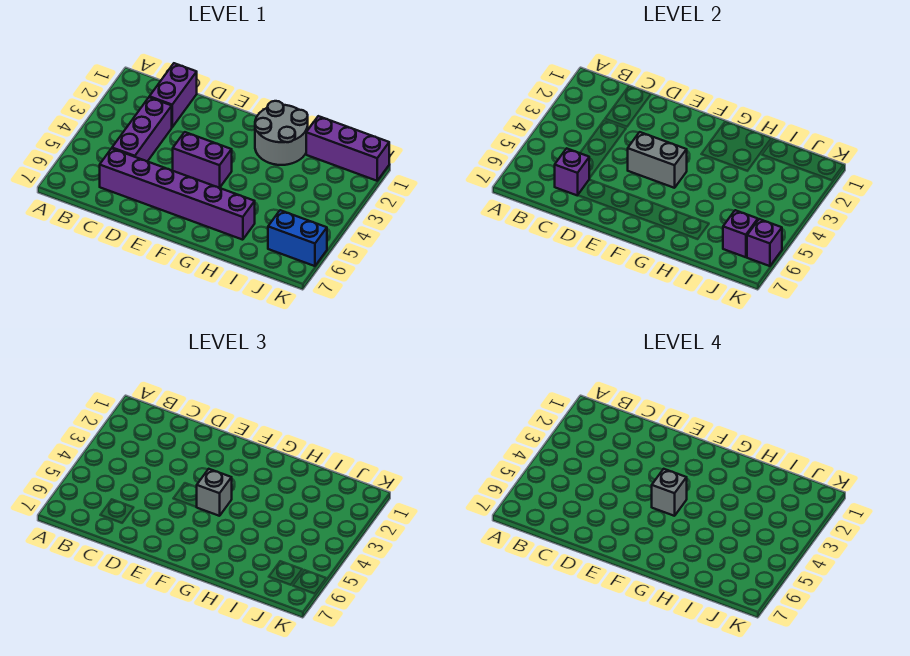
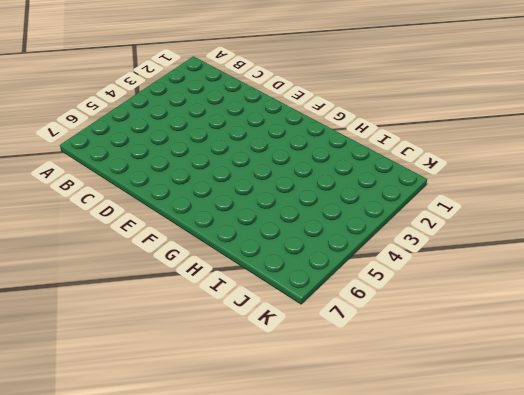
none -> purple 1x2 brick [149,63,197,127]
none -> purple 1x3 brick [112,97,172,161]
none -> purple 1x6 brick [100,148,255,240]

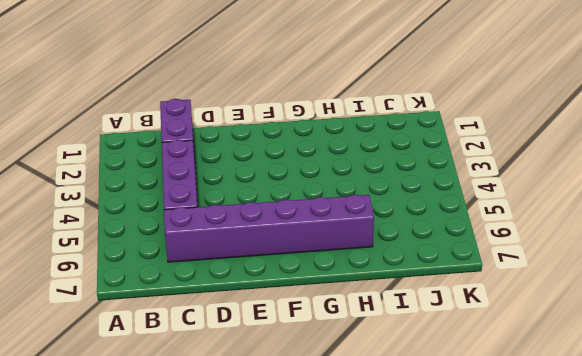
none -> purple 1x2 brick [173,132,232,188]
none -> grey 2x2 round brick [255,101,308,165]
none -> purple 1x3 brick [306,116,389,181]

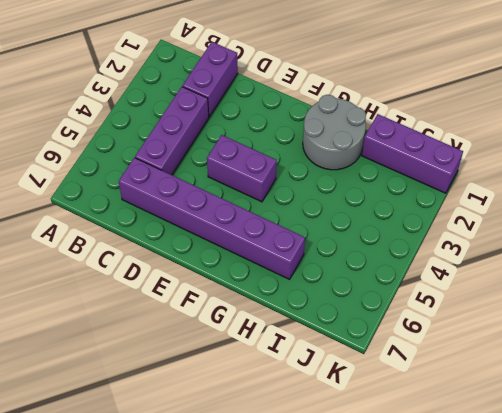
none -> blue 1x2 brick [268,210,327,266]
none -> purple 1x1 brick [555,148,589,196]
none -> grey 1x2 brick [628,132,687,188]

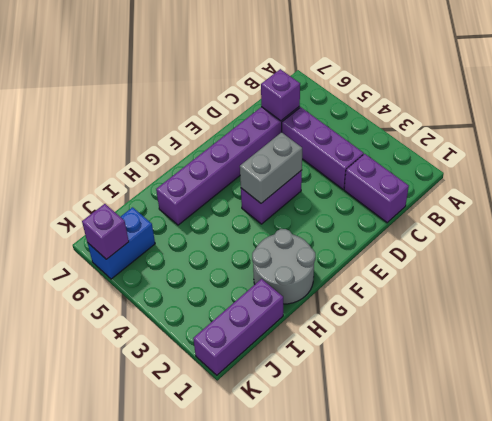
none -> purple 1x1 brick [723,210,758,257]
none -> grey 1x1 brick [197,469,232,516]
none -> grey 1x1 brick [652,469,687,516]

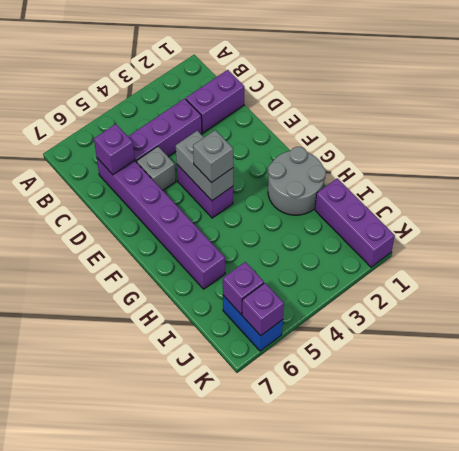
grey 1x1 brick [137,146,176,190] -> grey 1x1 brick moved to [652,469,687,516]

